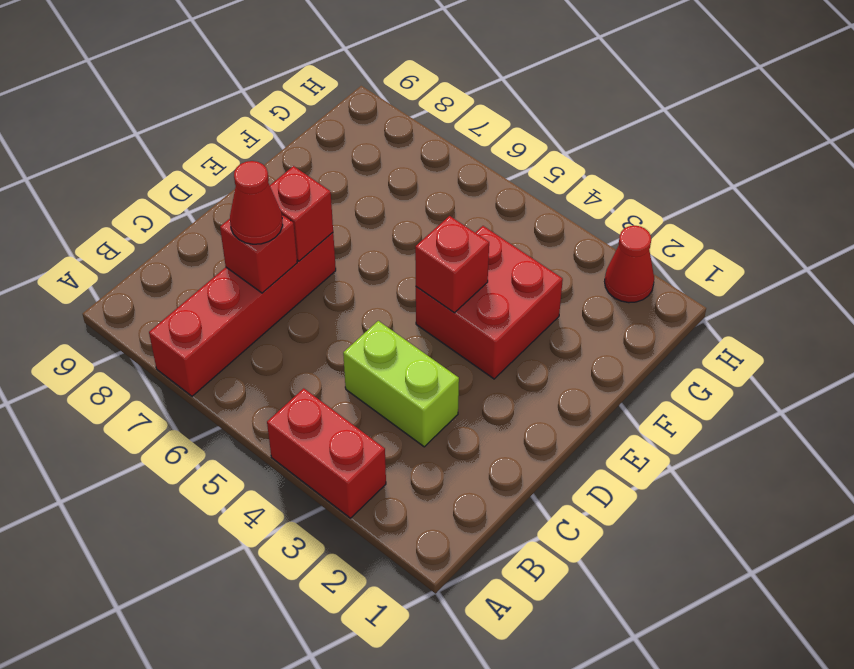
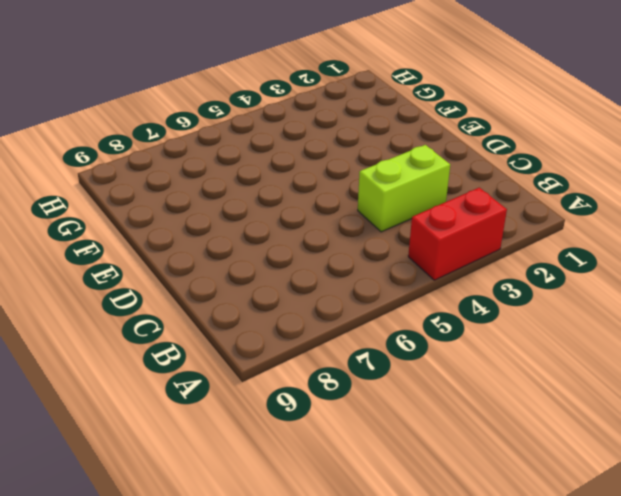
none -> red 1x4 brick [149,233,336,396]
none -> red 2x2 brick [416,226,563,379]

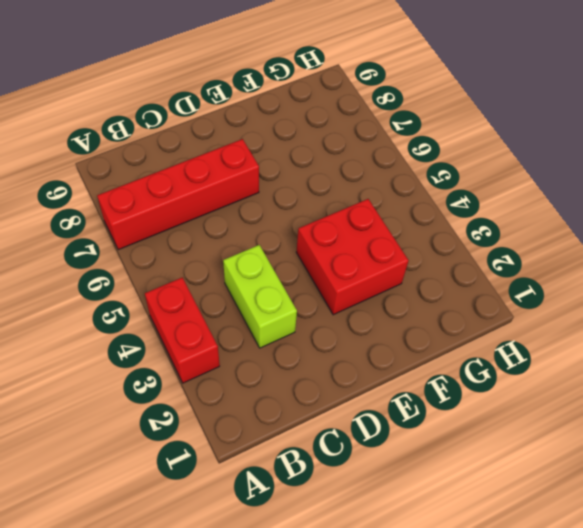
none -> red 1x1 cone [605,226,654,303]
none -> red 1x1 brick [220,215,297,293]

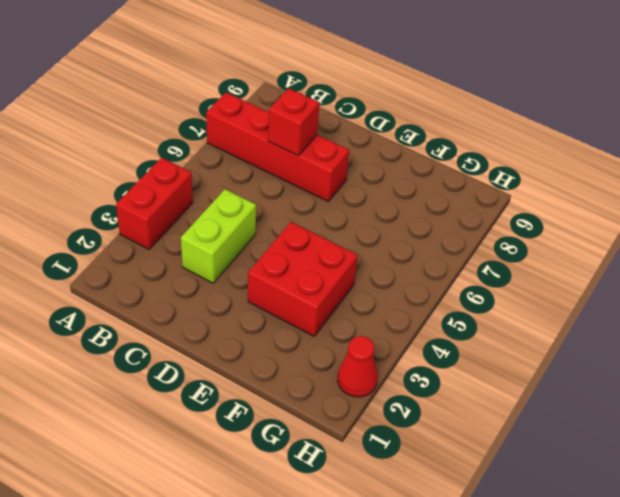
none -> red 1x1 brick [270,166,333,261]
none -> red 1x1 brick [415,216,489,313]

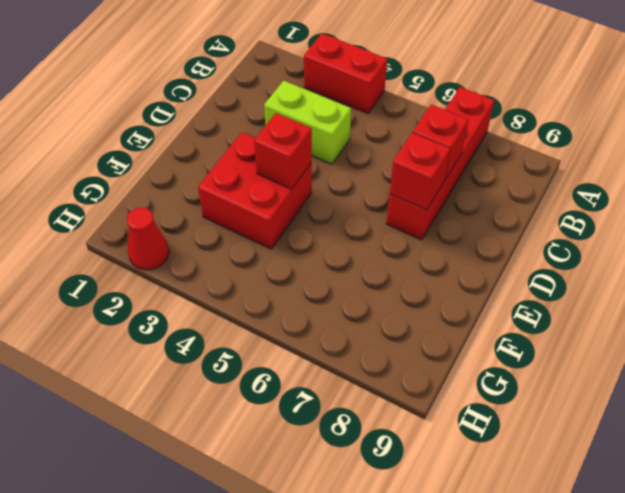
none -> red 1x1 cone [230,161,283,244]

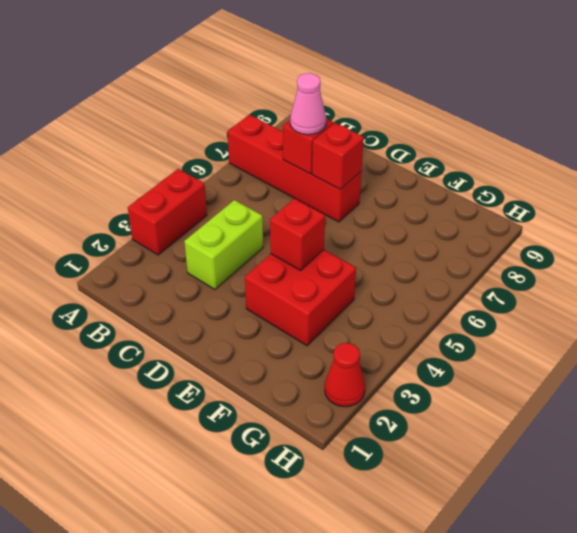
pink 1x1 cone [290,73,326,135] -> red 1x1 cone [230,161,283,244]

